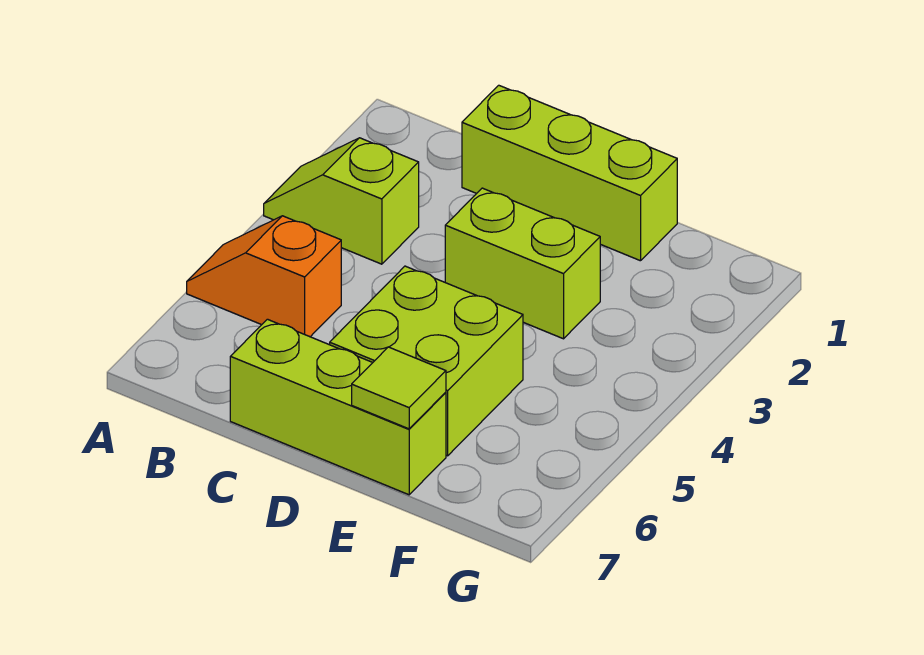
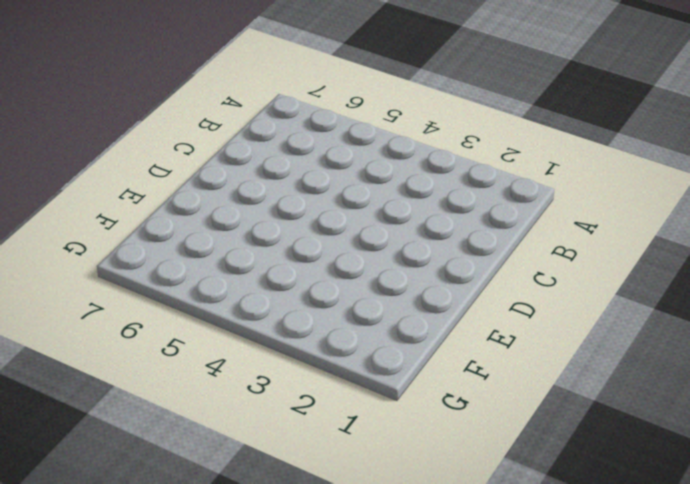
none -> lime 1x2 slope [264,138,419,264]
none -> orange 1x2 slope [187,216,341,337]

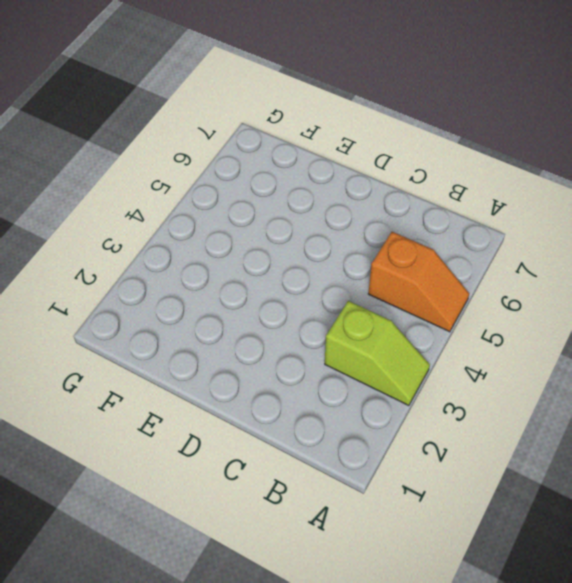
none -> lime 1x3 brick [462,85,677,261]
none -> lime 1x3 brick [230,319,446,495]

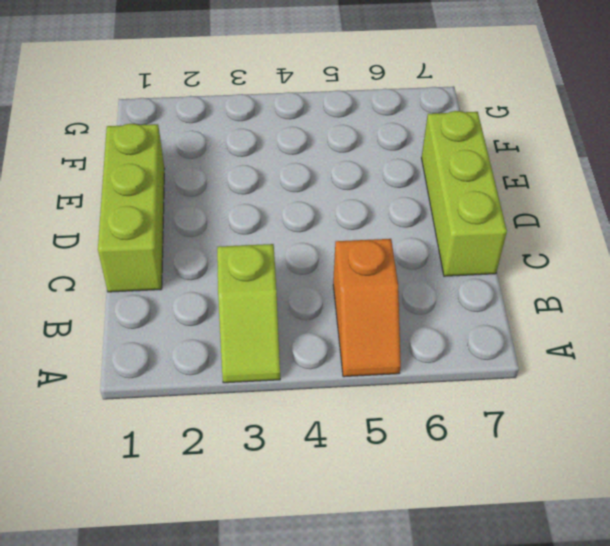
none -> lime 1x2 brick [445,188,600,339]
none -> lime 2x2 brick [330,266,523,456]

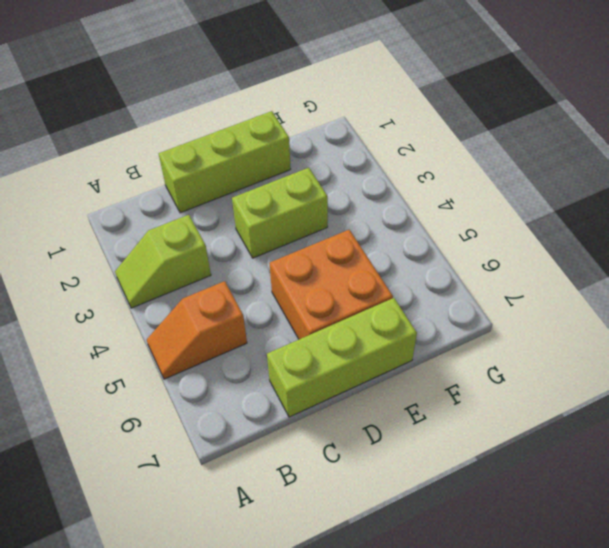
orange 2x2 brick [269,230,393,339] -> lime 2x2 brick [330,266,523,456]
none -> lime 1x1 tile [352,347,446,429]

